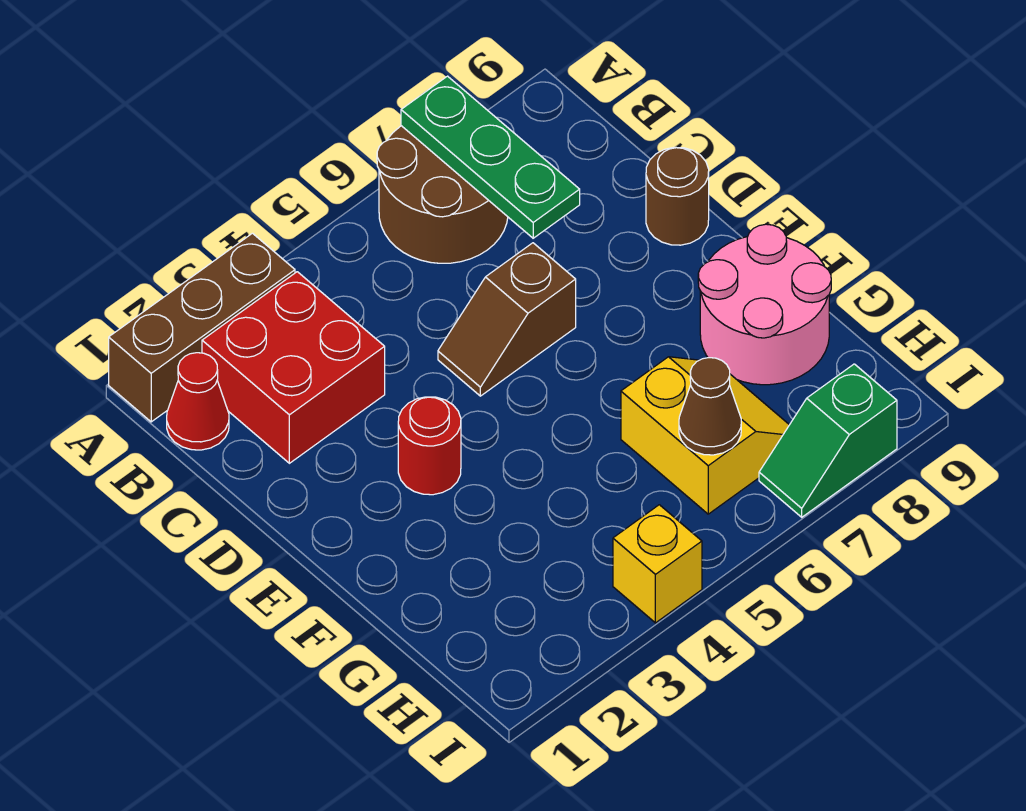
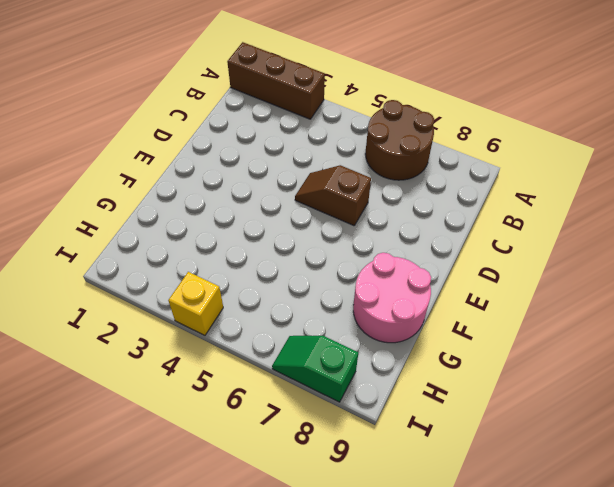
none -> red 1x1 cone [167,353,229,450]
none -> red 2x2 brick [202,272,385,463]
none -> brown 1x1 round brick [646,147,709,245]

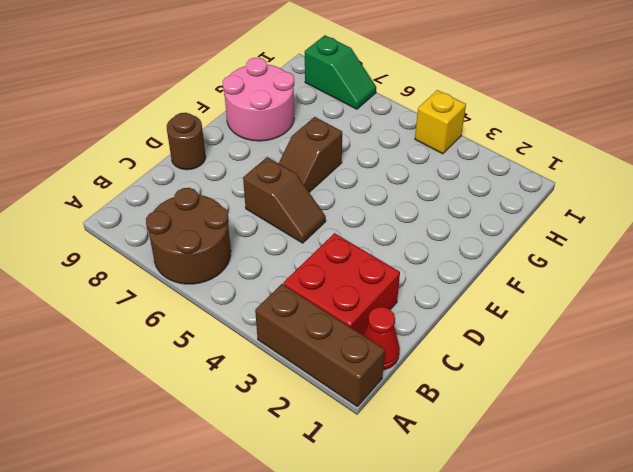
brown 1x2 slope [279,117,342,192] -> none
none -> red 1x1 round brick [398,397,461,495]
none -> yellow 2x2 slope [621,357,789,514]
none -> green 1x3 plate [401,76,580,238]

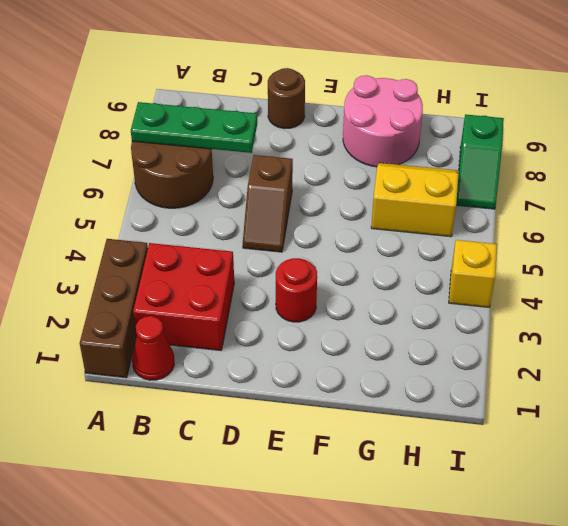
none -> brown 1x1 cone [679,358,741,455]

